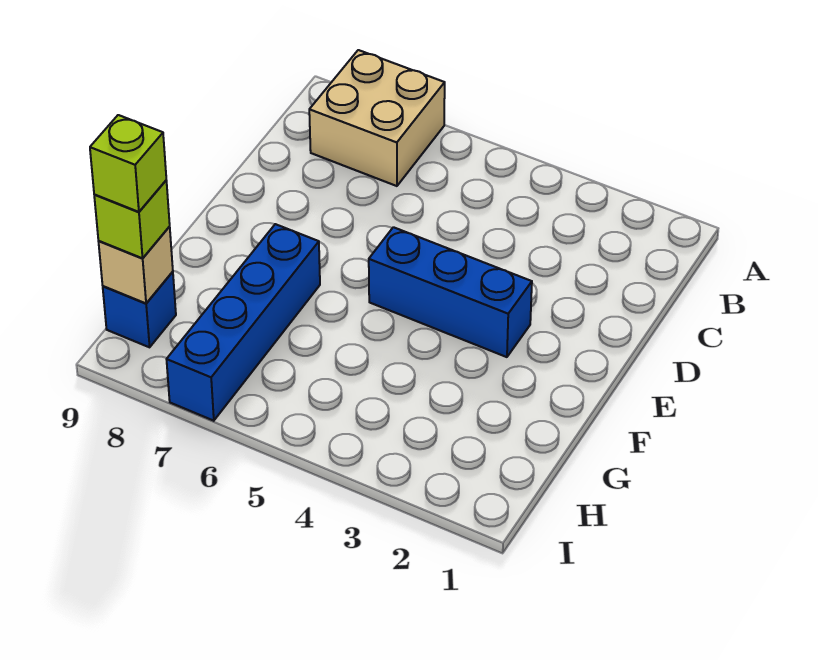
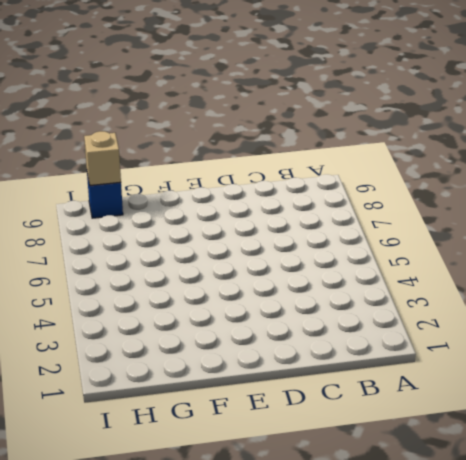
none -> tan 2x2 brick [309,50,445,186]
none -> blue 1x3 brick [369,227,532,357]

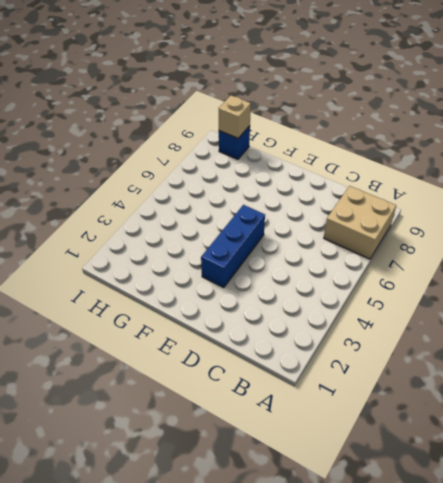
none -> blue 1x4 brick [166,224,320,421]
none -> lime 1x1 brick [94,180,170,258]

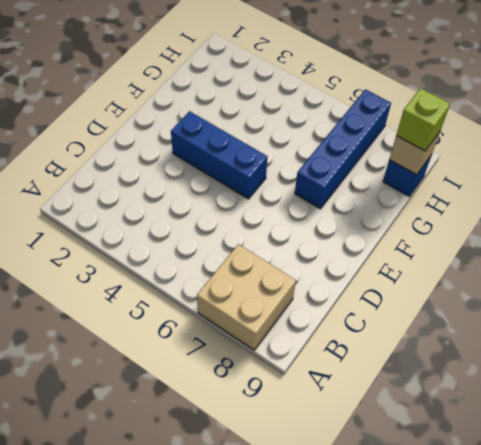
none -> lime 1x1 brick [90,115,166,212]

